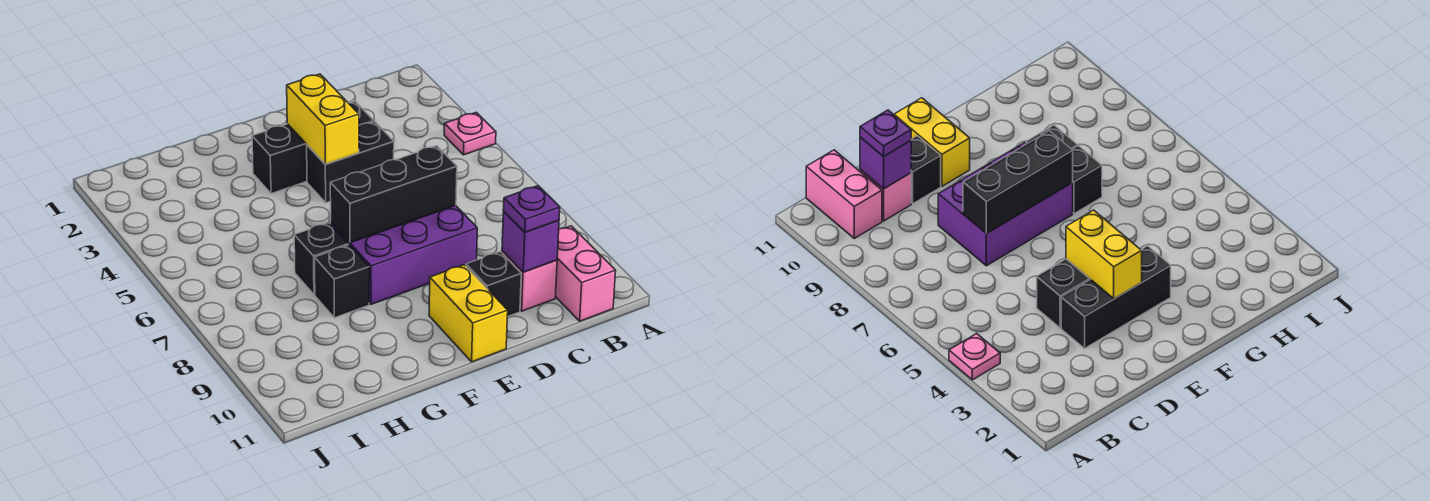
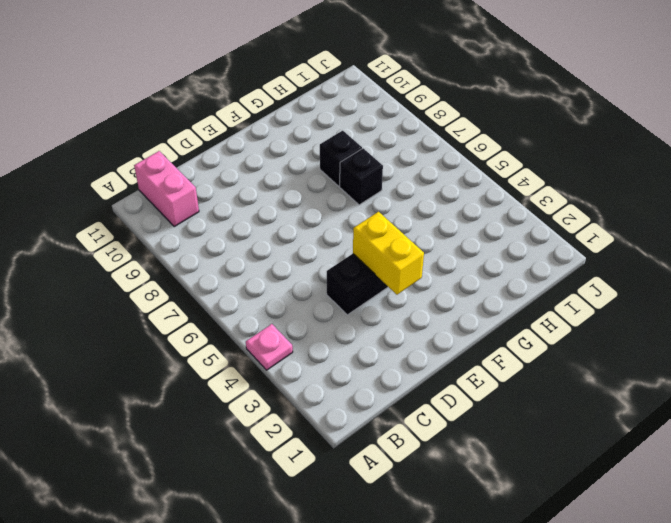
none -> pink 1x1 brick [502,251,557,311]
none -> black 1x3 brick [252,101,374,194]
none -> purple 2x3 brick [331,205,477,304]

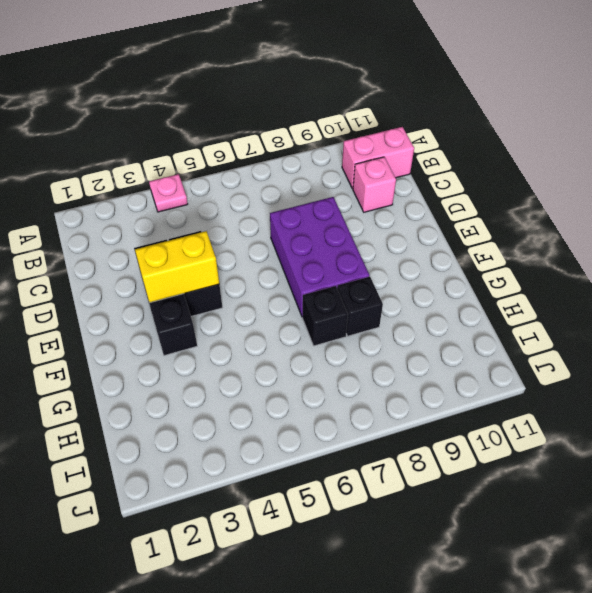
none -> black 1x1 brick [466,252,521,317]
none -> yellow 1x2 brick [429,265,508,362]
none -> purple 1x1 brick [502,211,559,272]

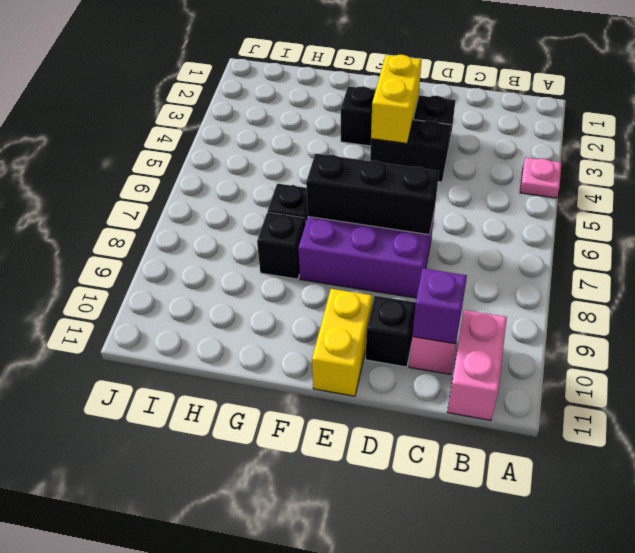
none -> purple 1x1 plate [503,186,560,232]

